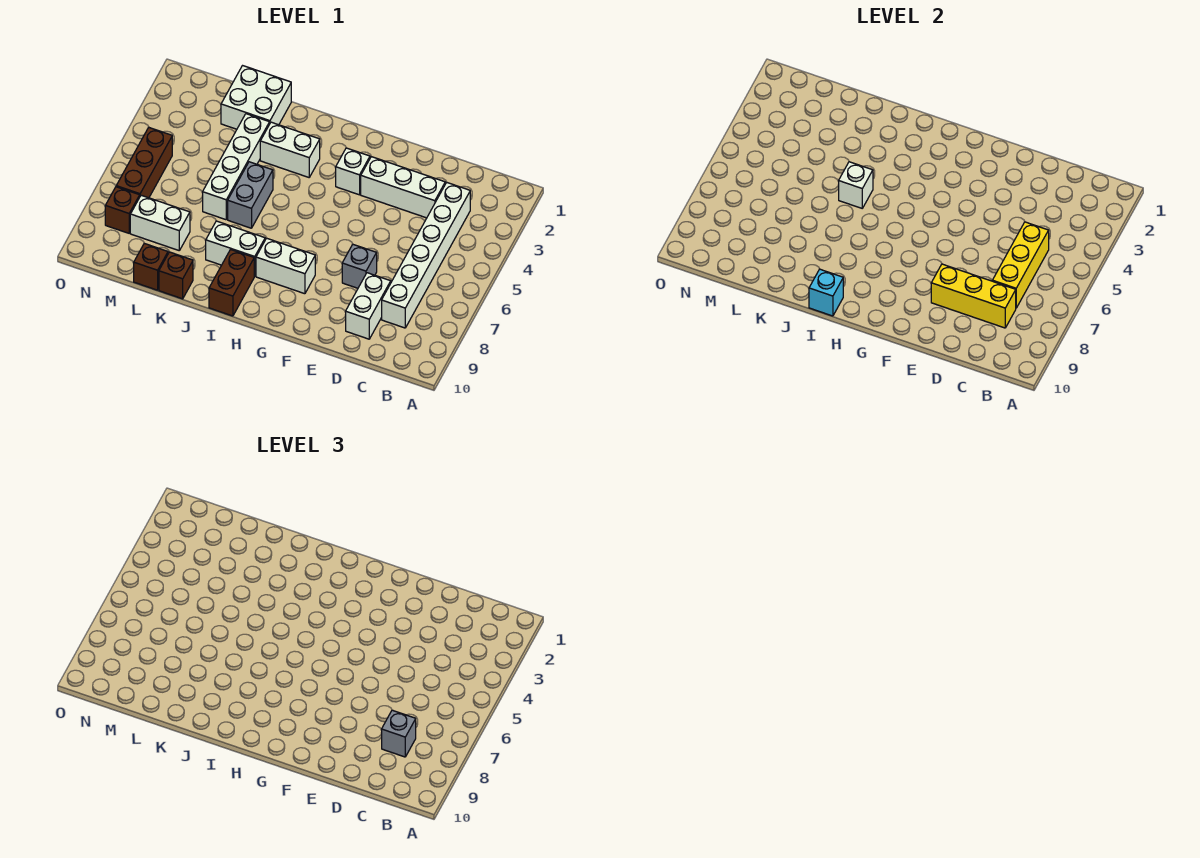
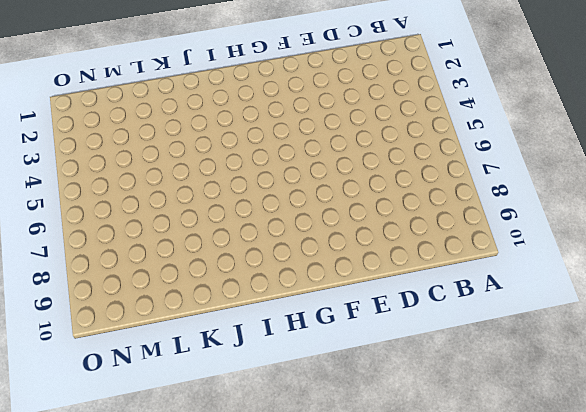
none -> white 1x6 brick [382,182,470,328]
none -> white 1x3 brick [361,157,445,218]
none -> white 1x2 brick [346,273,391,339]

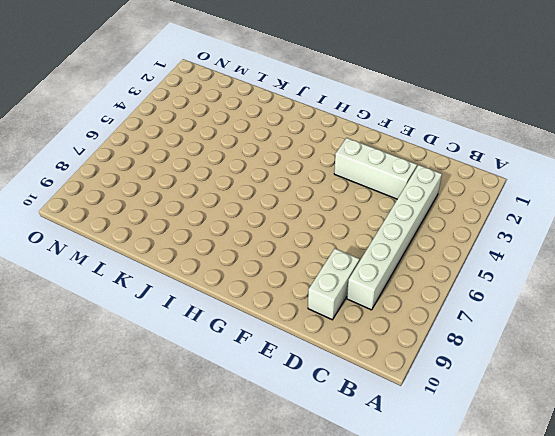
none -> grey 1x1 brick [342,244,377,288]
none -> white 1x1 brick [336,148,370,195]
none -> white 1x2 brick [256,238,315,294]

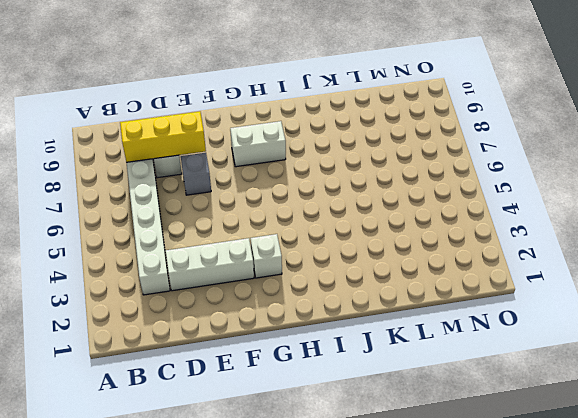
none -> white 1x2 brick [260,122,320,177]
none -> white 1x2 brick [206,221,265,276]
none -> brown 1x2 brick [209,250,255,316]

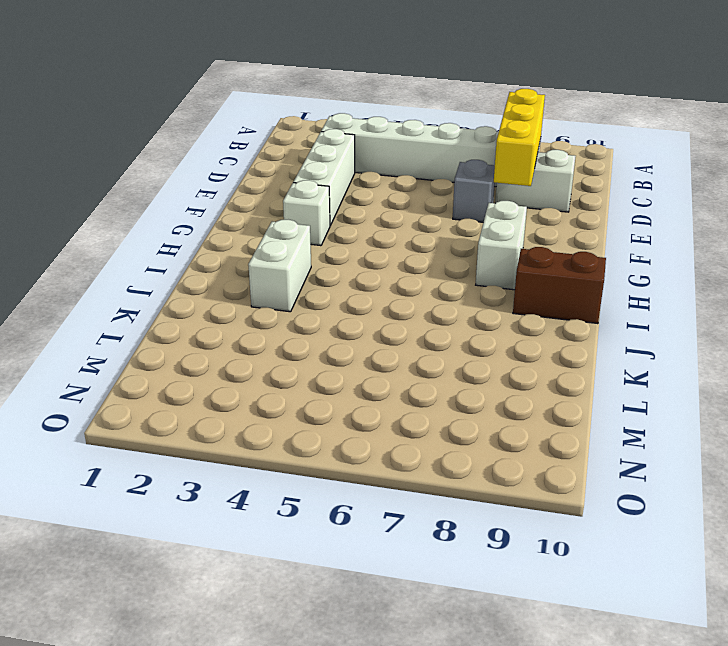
none -> white 1x2 brick [206,221,265,276]
none -> grey 1x2 brick [228,162,273,228]
none -> white 2x2 brick [221,66,291,129]

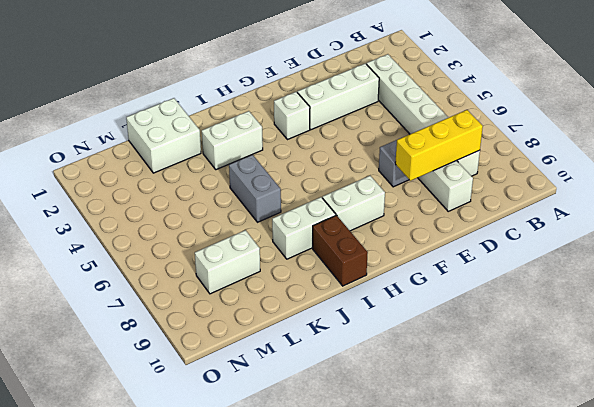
none -> white 1x4 brick [203,114,270,220]
none -> brown 1x1 brick [159,252,193,299]
none -> brown 1x1 brick [134,243,168,290]

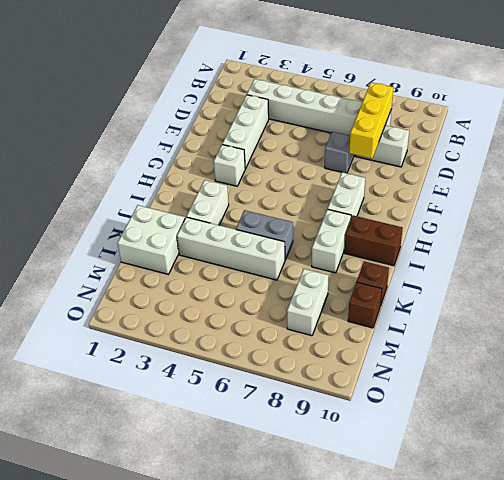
none -> brown 1x3 brick [116,127,172,198]
none -> brown 1x1 brick [105,187,140,233]
none -> yellow 1x3 brick [992,222,1049,308]

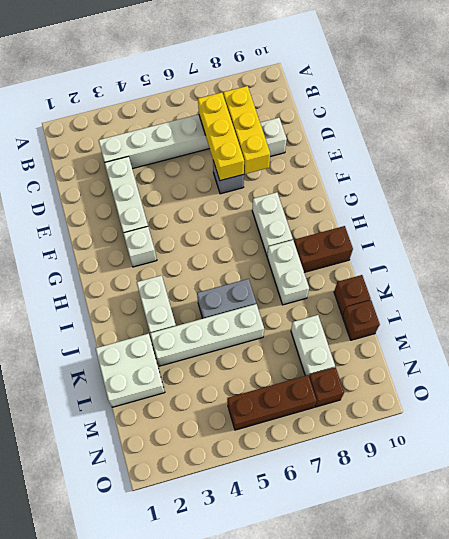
yellow 1x3 brick [198,93,244,181] -> yellow 1x3 brick turned to [992,222,1049,308]
none -> cyan 1x1 brick [809,269,843,316]
none -> white 1x1 brick [839,162,873,208]
none -> grey 1x1 brick [382,710,416,757]

